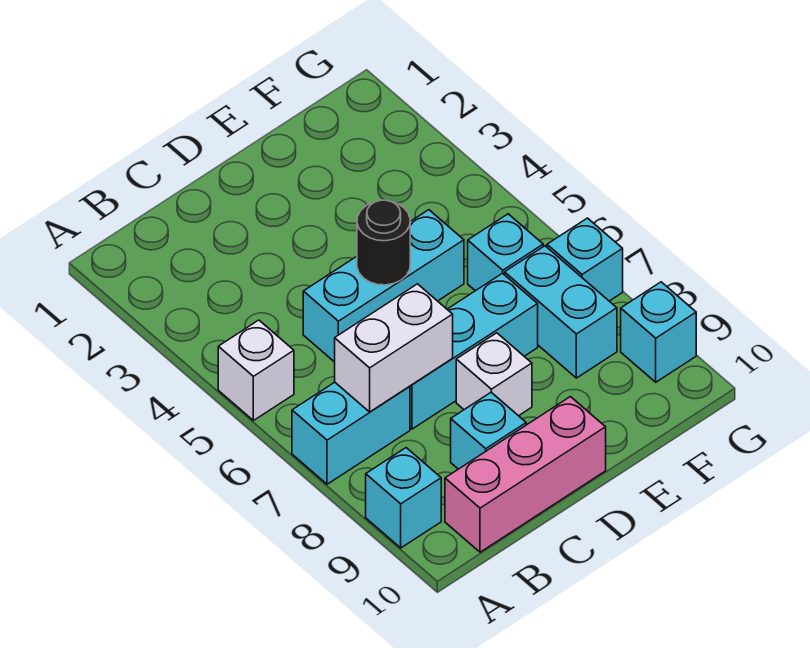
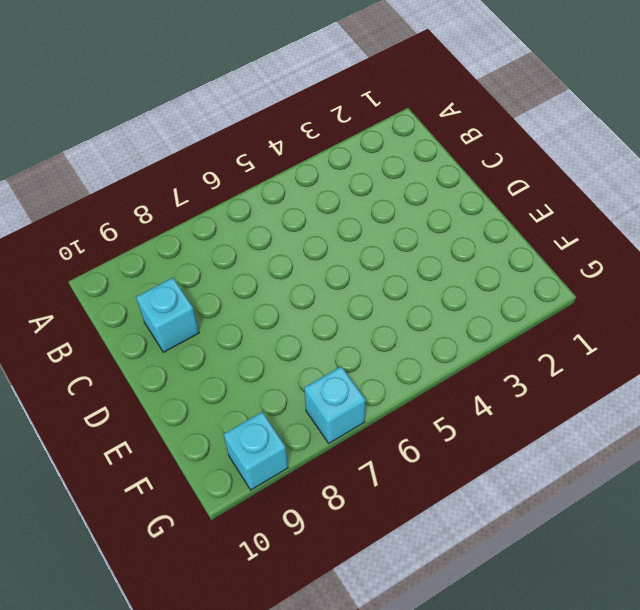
none -> white 1x1 brick [218,320,294,421]
none -> cyan 1x2 brick [292,382,410,484]
none -> cyan 1x1 brick [366,448,441,548]

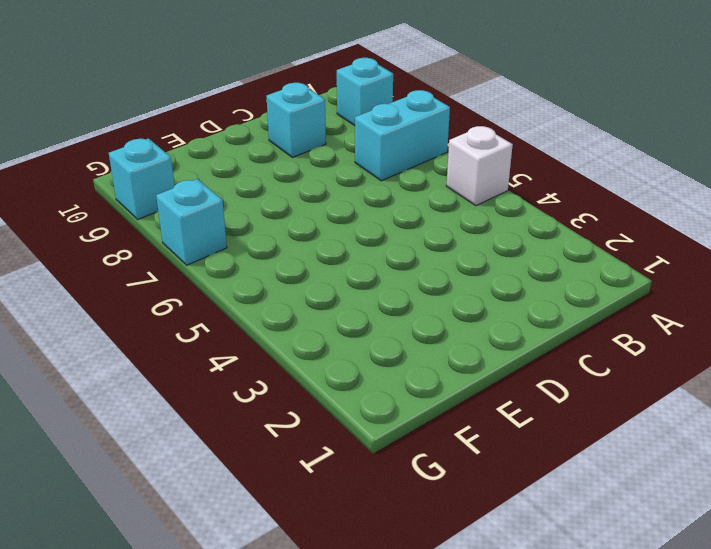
none -> pink 1x3 brick [445,397,606,552]
none -> cyan 1x3 brick [303,210,464,362]
none -> cyan 1x3 brick [410,273,538,429]

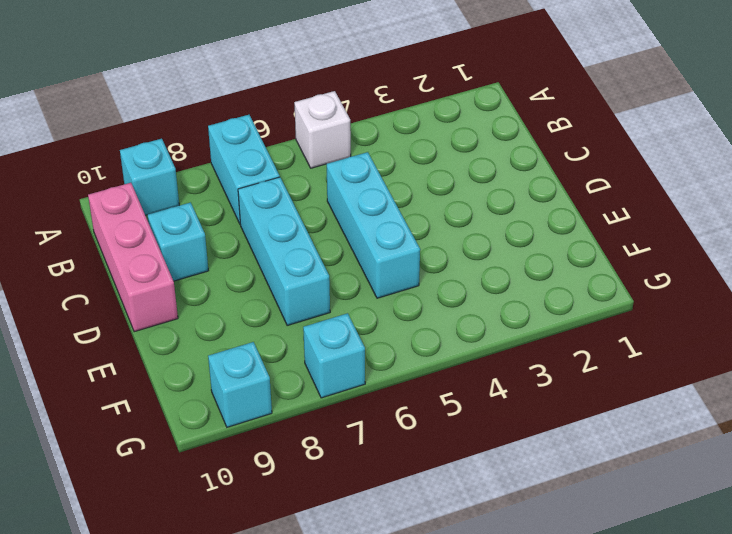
none -> white 1x1 brick [456,333,532,416]
none -> cyan 1x1 brick [468,214,543,291]
none -> cyan 1x2 brick [505,246,617,378]

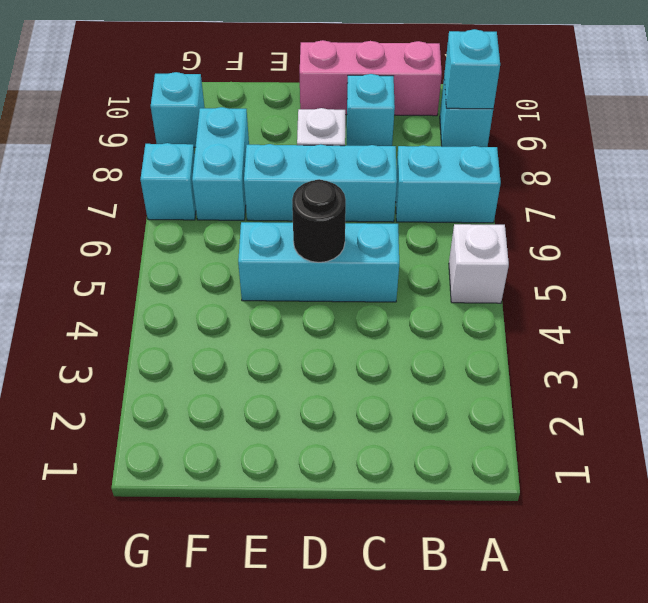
cyan 1x1 brick [444,29,500,109] -> cyan 1x1 brick moved to [468,214,543,291]
none -> white 1x2 brick [335,284,453,412]

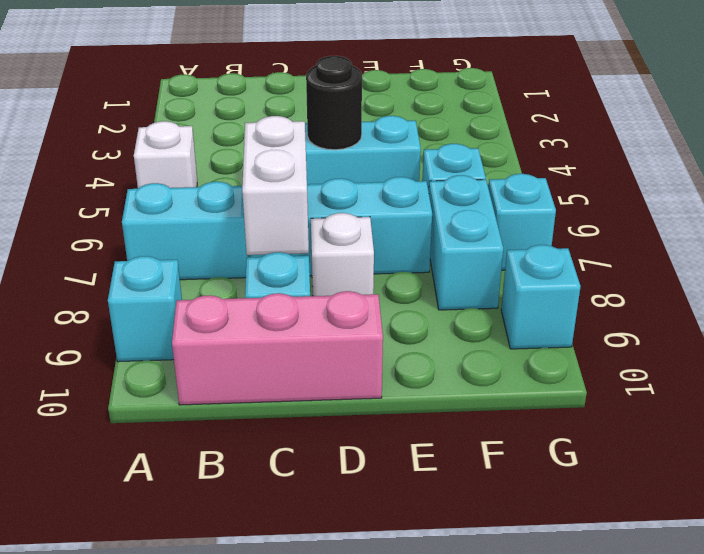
white 1x2 brick [242,116,309,255] -> white 1x2 brick turned to [335,284,453,412]

